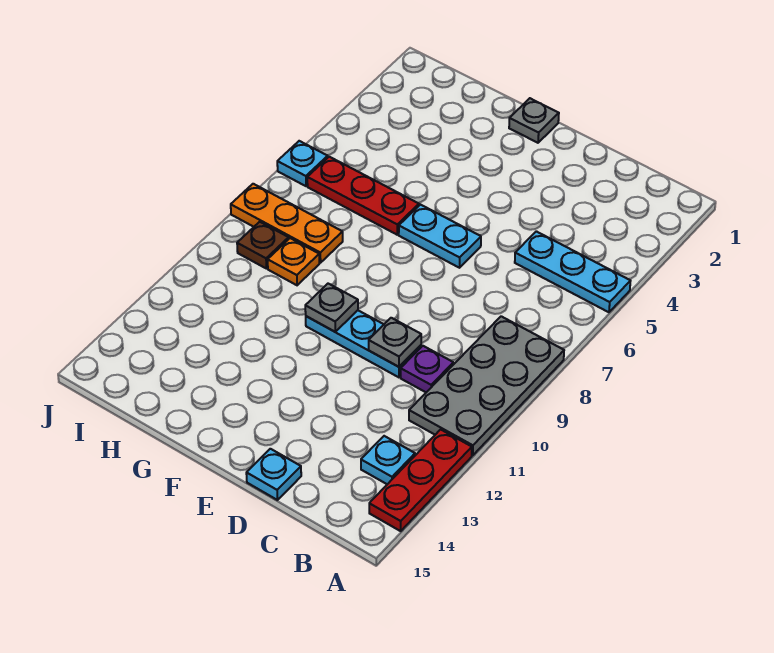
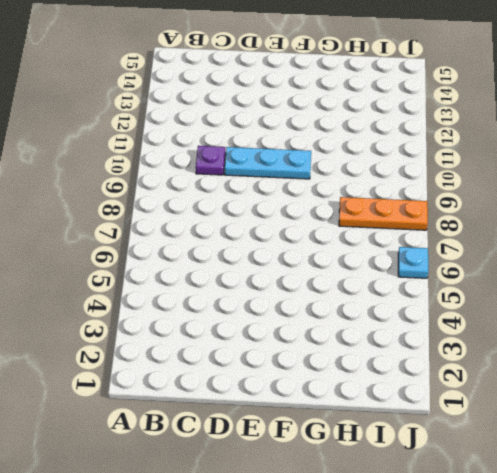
none -> cyan 1x3 plate [515,231,630,312]
none -> grey 2x4 plate [409,316,564,455]
none -> red 1x3 plate [369,429,472,531]

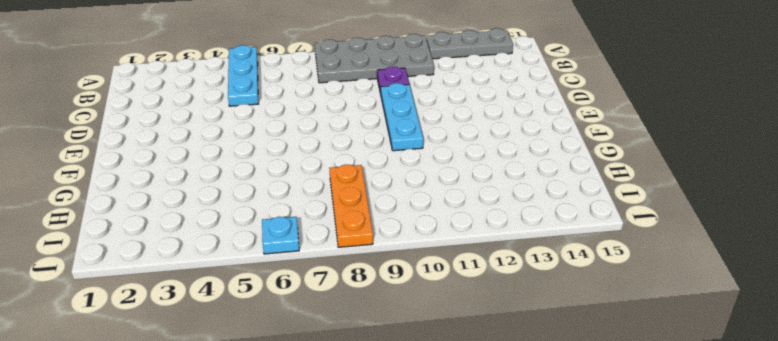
grey 1x3 plate [426,28,513,59] -> red 1x3 plate [369,429,472,531]
none -> cyan 1x1 plate [361,436,415,484]
none -> cyan 1x1 plate [246,449,301,500]
none -> cyan 1x2 plate [399,205,481,268]

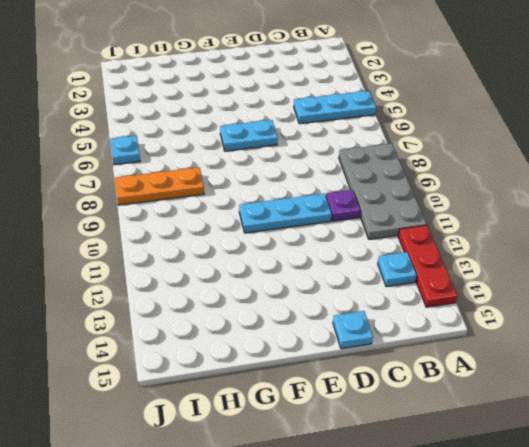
none -> grey 1x1 plate [509,98,559,143]
none -> red 1x3 plate [307,157,419,235]
none -> orange 1x1 plate [268,238,319,285]

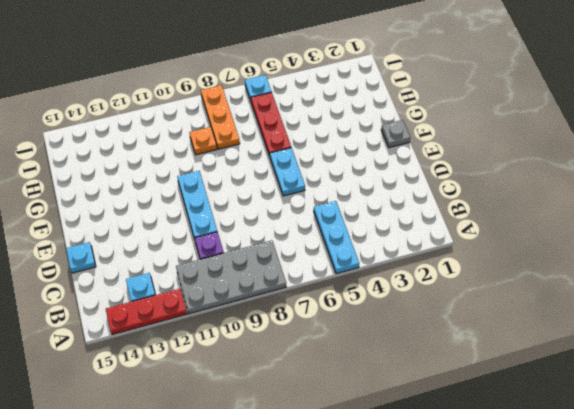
none -> brown 1x1 plate [237,222,289,269]
none -> grey 1x1 plate [369,318,421,367]
none -> grey 1x1 plate [305,284,358,332]

